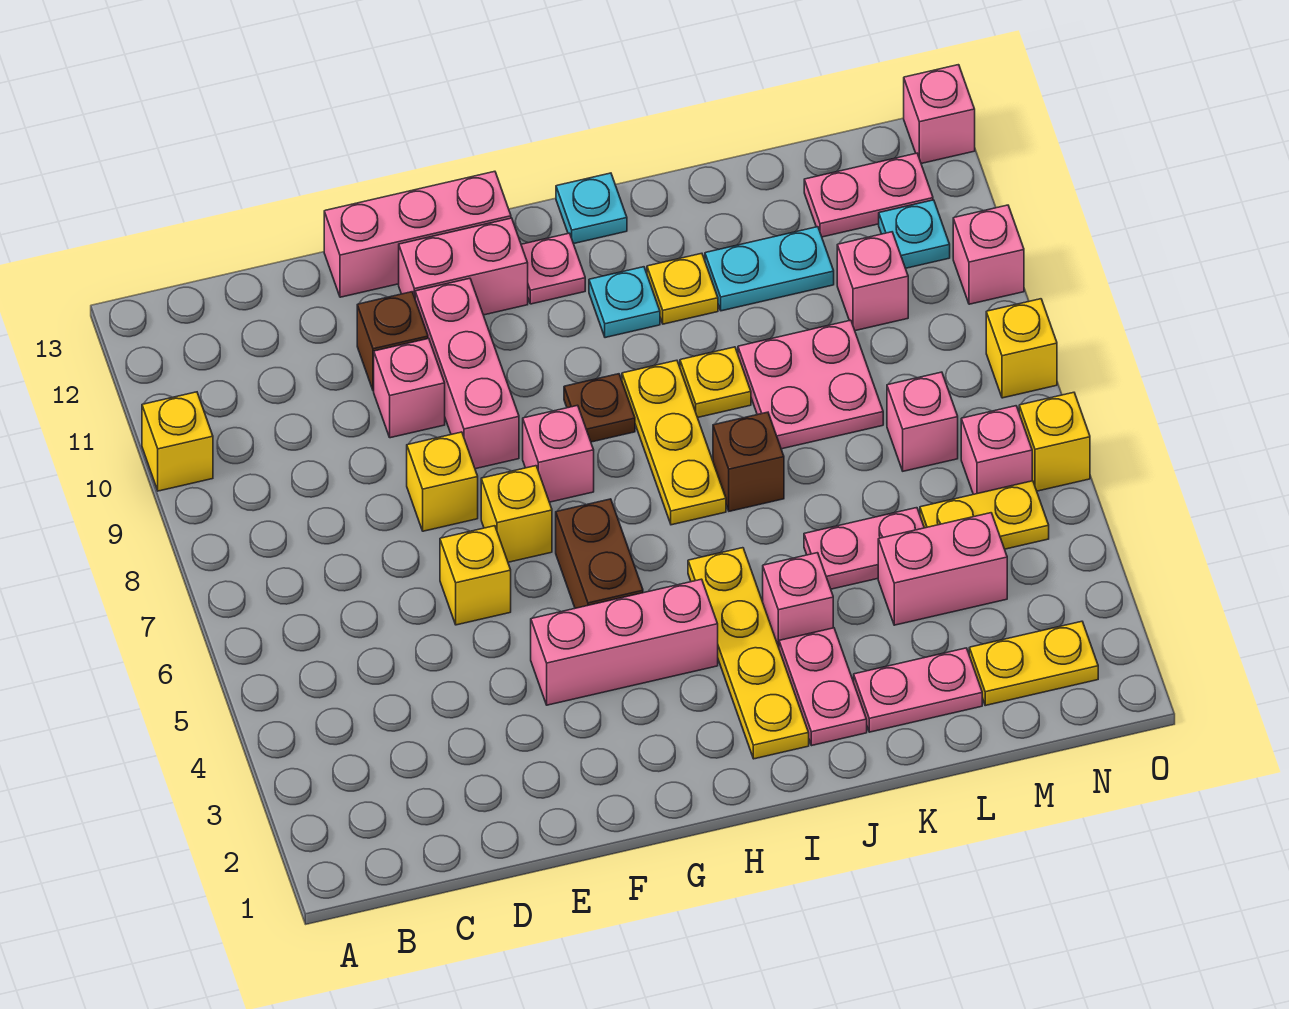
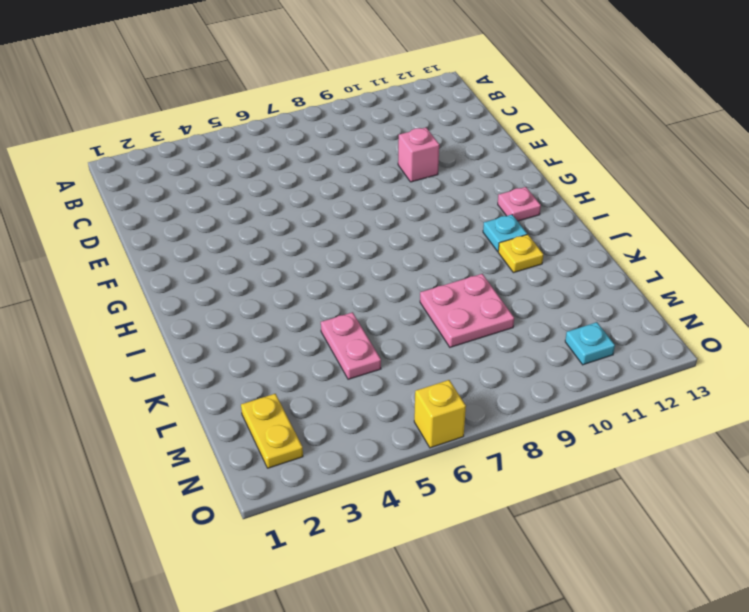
none -> yellow 1x1 brick [142,392,213,491]
none -> yellow 1x1 brick [440,526,511,625]
none -> yellow 1x1 brick [407,432,478,531]
none -> brown 1x1 brick [357,292,428,391]

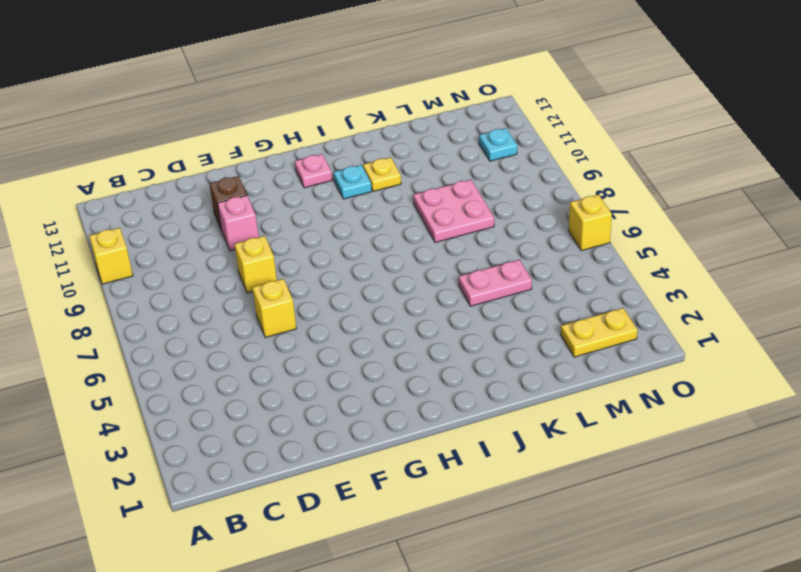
none -> pink 1x3 brick [324,171,511,297]
none -> pink 1x3 brick [531,579,718,705]
none -> yellow 1x1 brick [481,466,552,562]
none -> pink 1x3 brick [415,278,519,469]

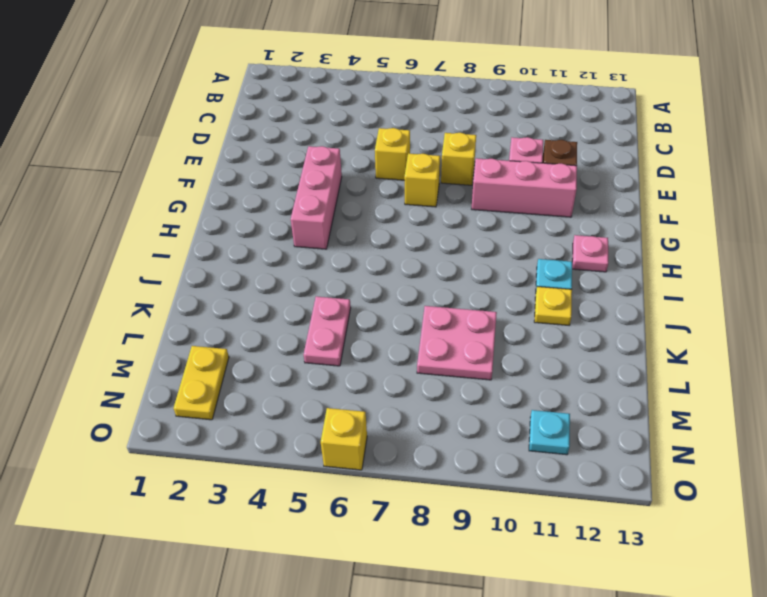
none -> yellow 1x1 brick [142,392,213,491]
none -> pink 1x3 brick [324,171,511,297]
none -> pink 1x2 brick [399,218,528,315]
none -> brown 1x2 brick [556,499,643,608]

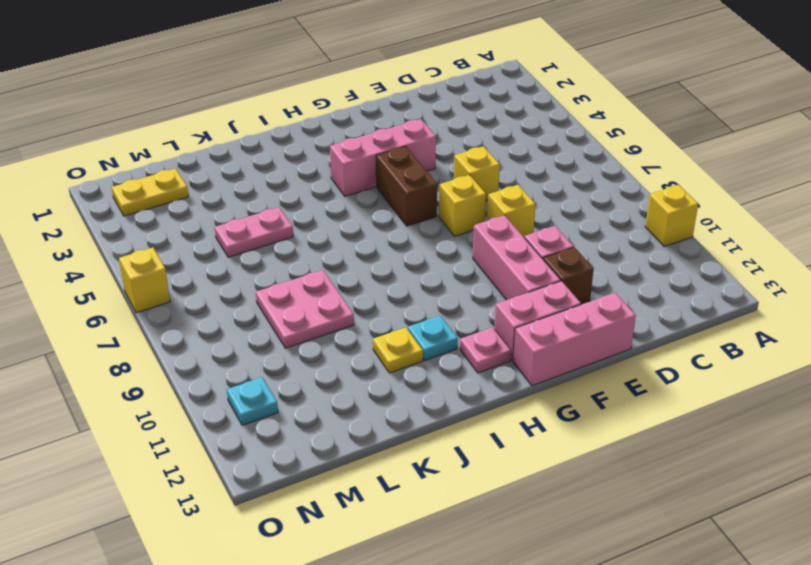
none -> pink 1x1 brick [523,405,594,502]
none -> brown 1x1 plate [564,374,635,442]
none -> yellow 1x4 plate [688,548,809,759]
none -> yellow 1x3 plate [622,360,726,525]

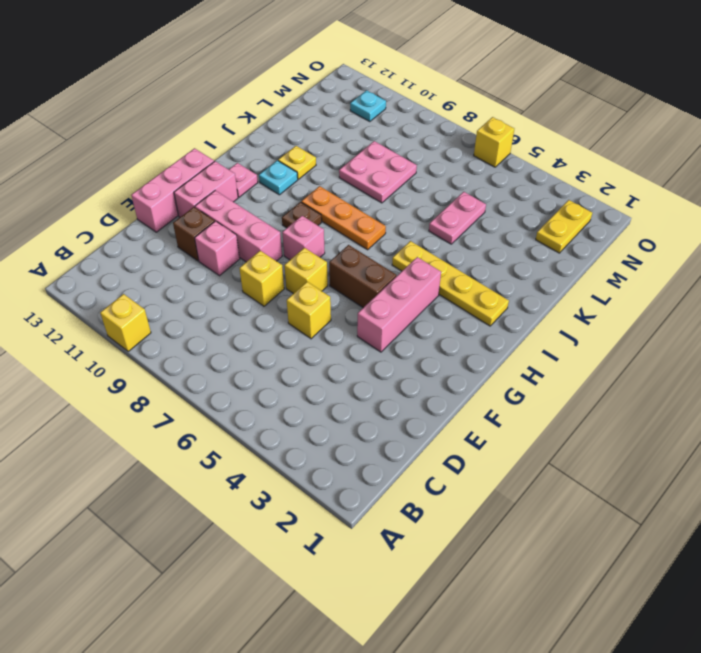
orange 1x3 plate [301,186,386,250] -> yellow 1x3 plate [622,360,726,525]
none -> cyan 1x1 plate [556,173,627,244]
none -> pink 1x2 plate [779,628,867,745]
none -> pink 1x1 brick [763,553,833,647]
none -> brown 1x1 brick [713,412,784,511]

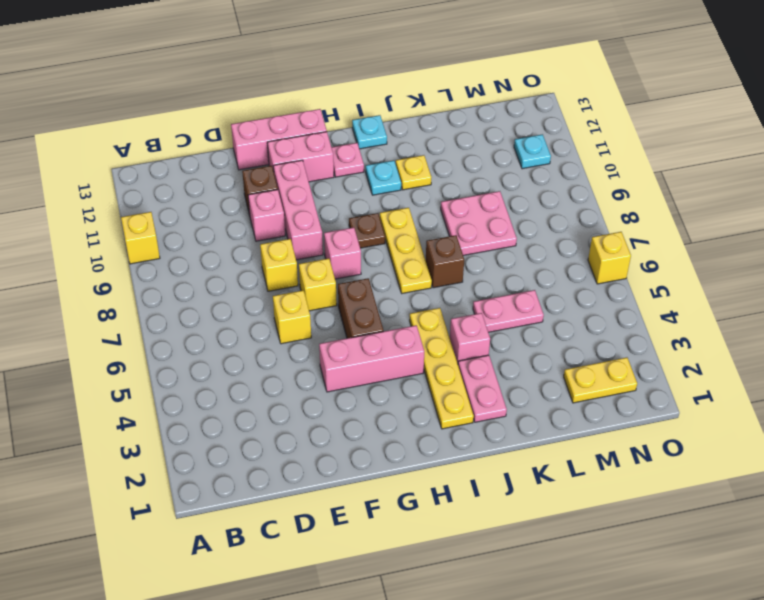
none -> yellow 1x1 plate [680,347,751,417]
none -> pink 1x2 plate [854,648,982,732]
none -> cyan 1x2 plate [705,227,834,311]
none -> pink 1x2 brick [878,513,1007,625]

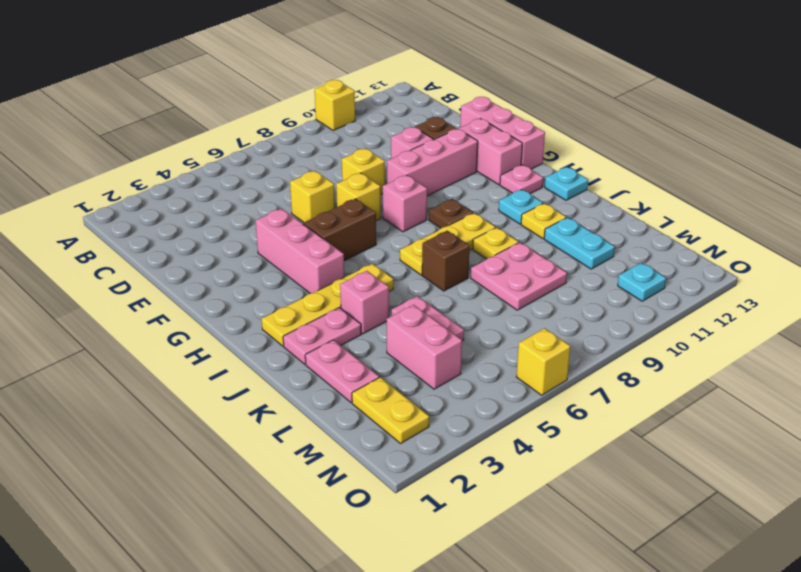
none -> yellow 1x2 plate [920,481,1049,549]
none -> pink 1x1 brick [887,372,958,471]
none -> pink 1x1 brick [837,232,908,331]
none -> pink 1x2 plate [804,153,933,237]

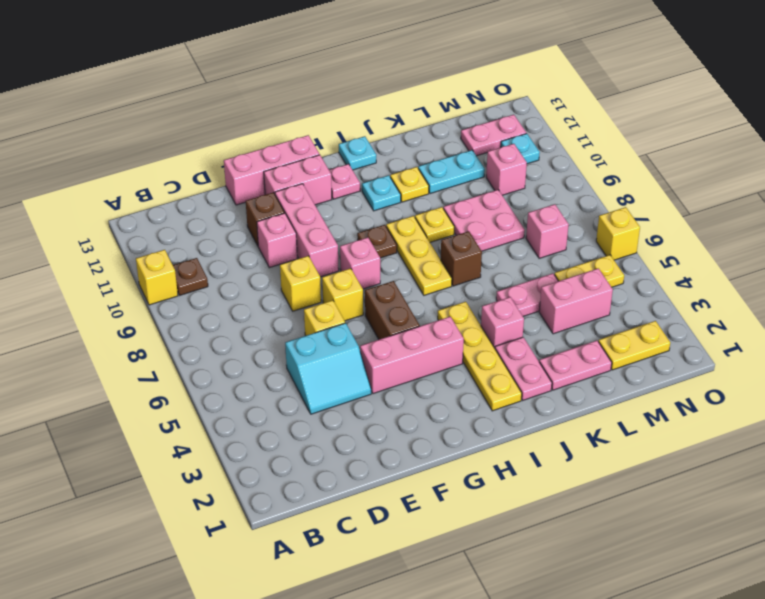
brown 1x1 plate [173,258,208,295] -> none
cyan 2x2 slope [285,323,371,414] -> none
none -> pink 1x1 brick [961,406,1032,494]
none -> yellow 1x1 brick [986,299,1057,398]
none -> pink 1x1 brick [953,205,1024,304]
none -> pink 1x1 brick [904,65,975,164]

